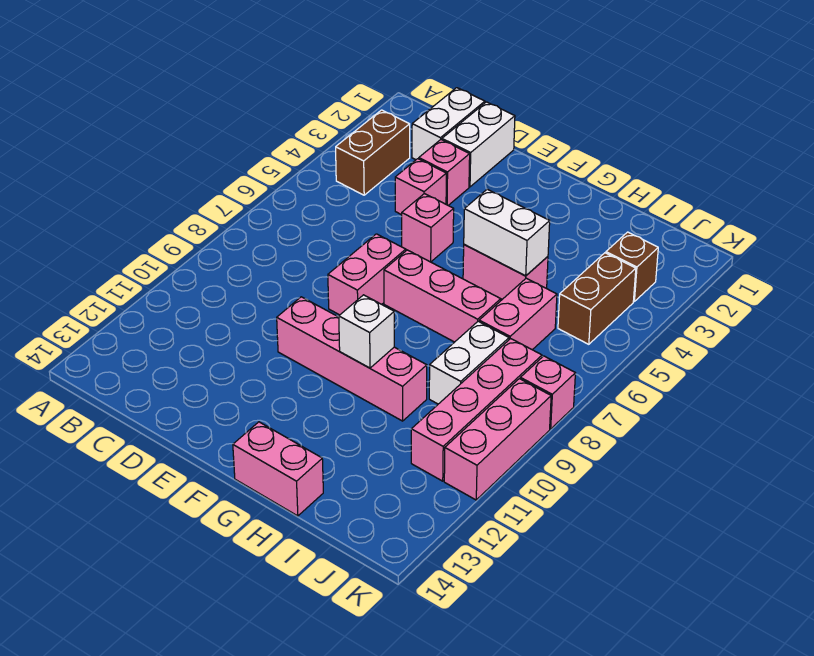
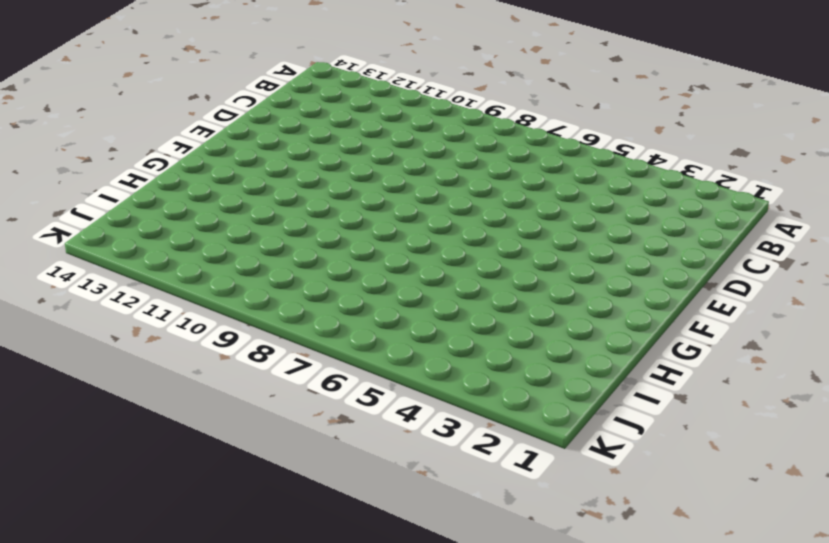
none -> brown 1x2 brick [336,110,410,195]
none -> white 1x2 brick [412,88,485,160]
none -> white 1x2 brick [442,102,515,187]

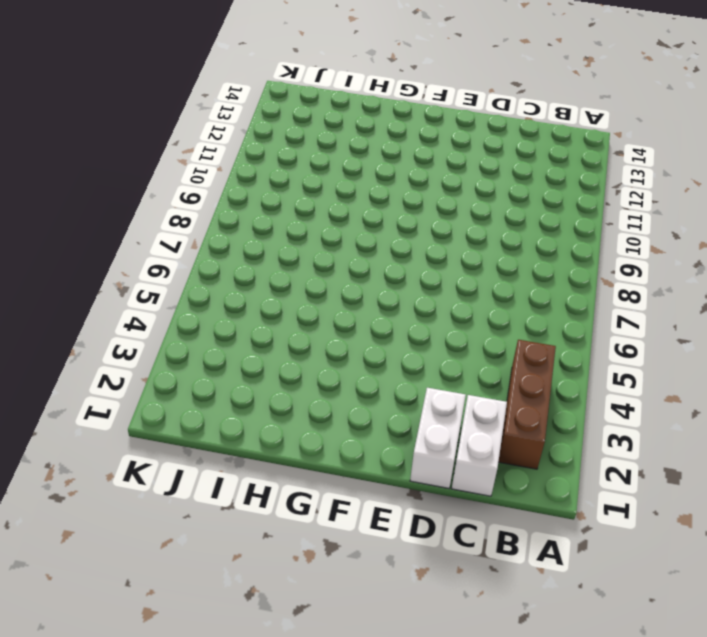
brown 1x3 brick [498,340,556,469] -> brown 1x2 brick [336,110,410,195]
none -> pink 1x1 brick [419,140,470,205]
none -> pink 1x1 brick [395,159,446,215]
none -> pink 1x1 brick [402,194,454,262]

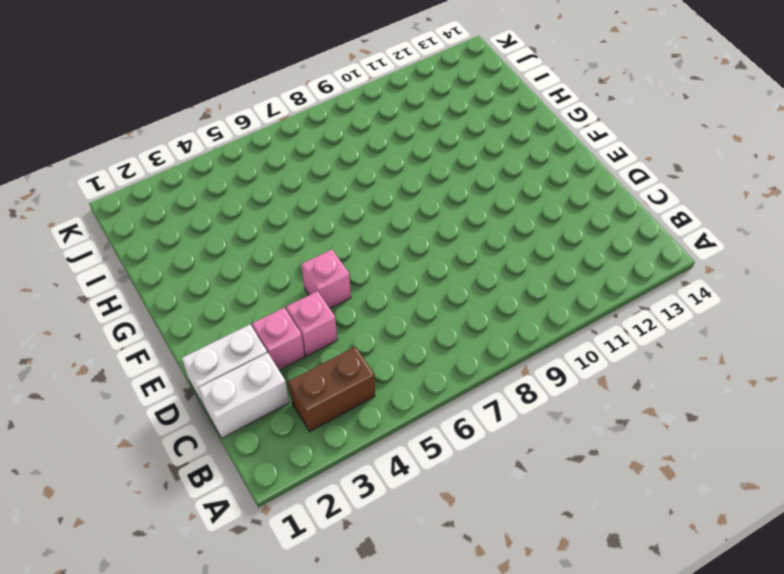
none -> pink 1x2 brick [328,234,406,315]
none -> pink 1x4 brick [277,297,427,421]
none -> pink 1x3 brick [384,250,501,342]

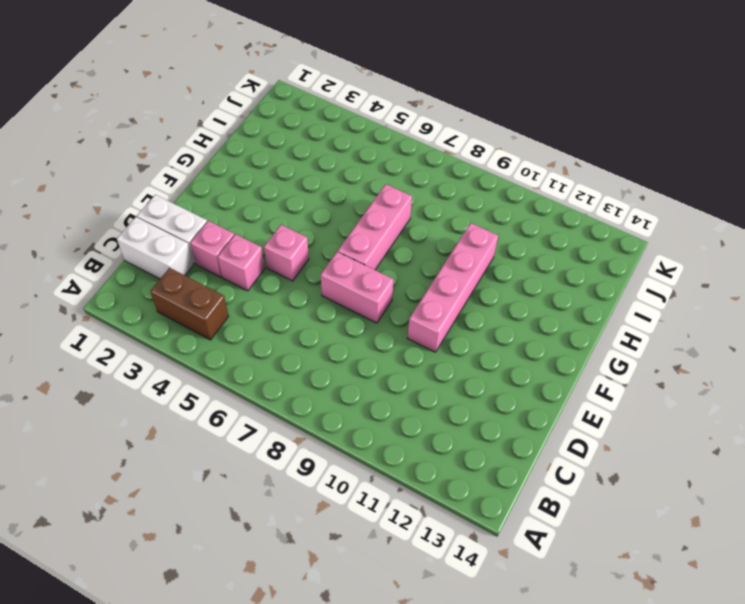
none -> pink 1x2 brick [463,245,548,299]
none -> pink 1x2 brick [233,422,323,516]
none -> pink 1x2 brick [479,278,557,350]

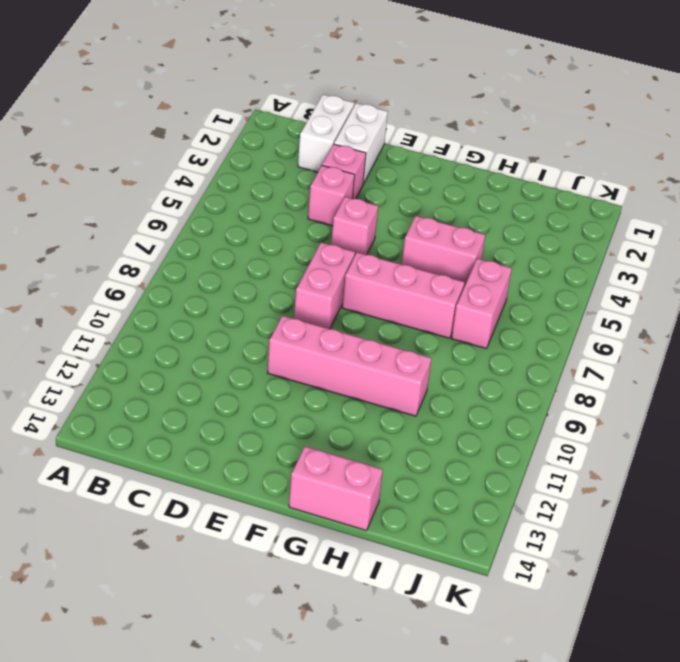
none -> brown 1x2 brick [336,110,410,195]
none -> white 1x2 brick [429,321,509,404]
none -> brown 1x1 brick [606,232,658,301]

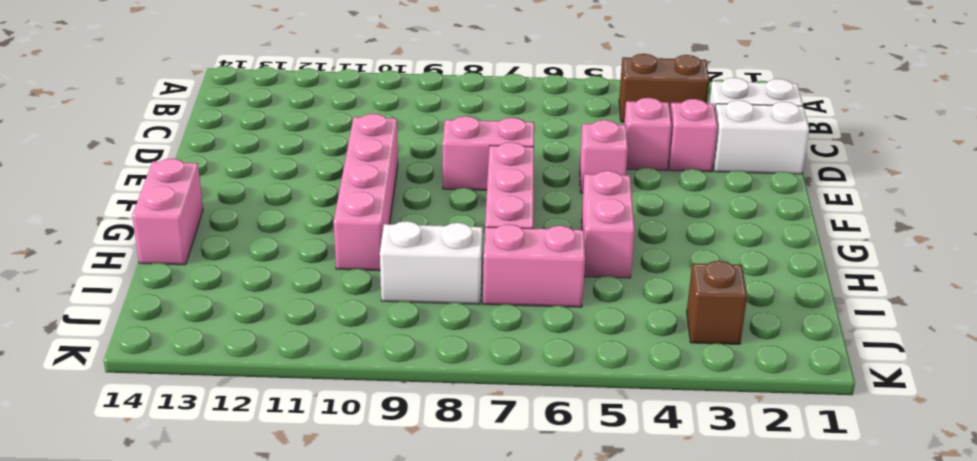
none -> brown 1x2 brick [558,253,636,344]
none -> pink 1x4 brick [411,339,542,481]
none -> pink 1x1 brick [520,356,575,429]

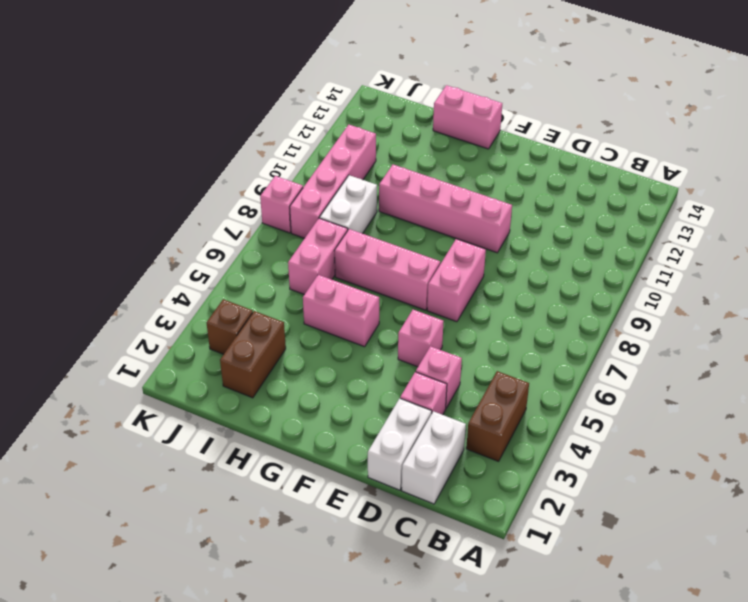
brown 1x2 brick [220,311,286,398] -> brown 1x2 brick moved to [558,253,636,344]
none -> pink 1x3 brick [444,379,551,500]
none -> white 1x2 brick [464,189,550,276]
none -> white 1x1 brick [339,295,394,368]

